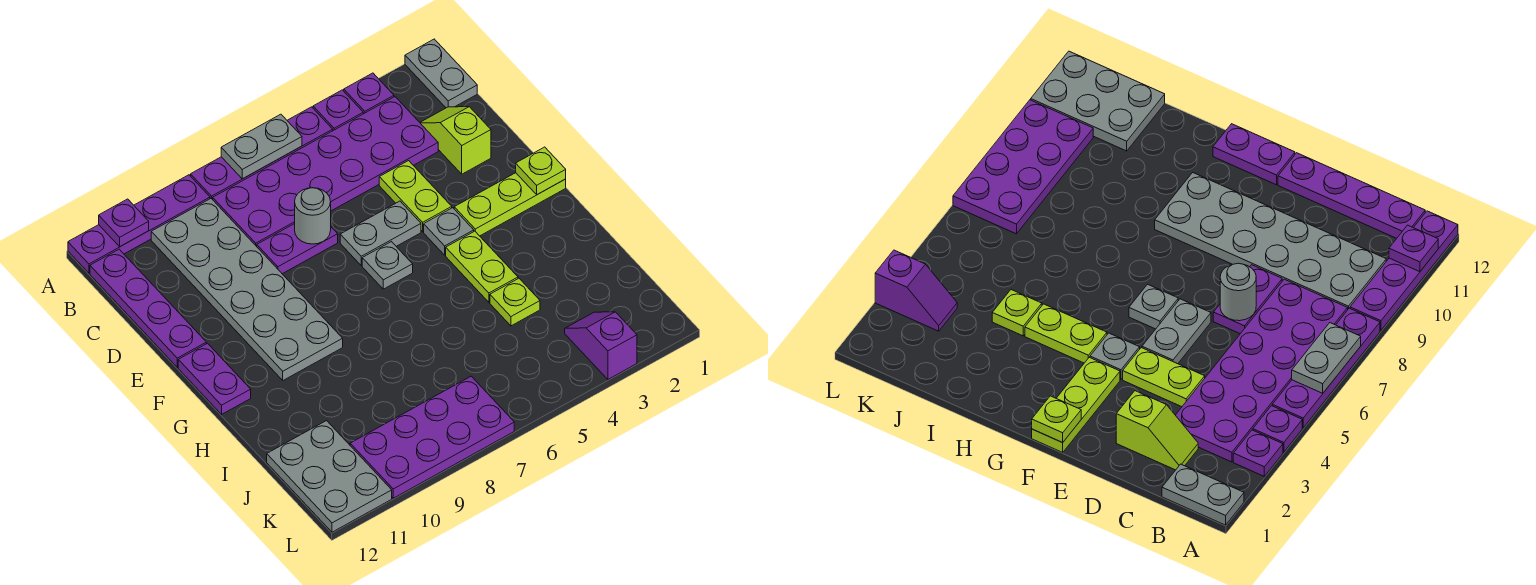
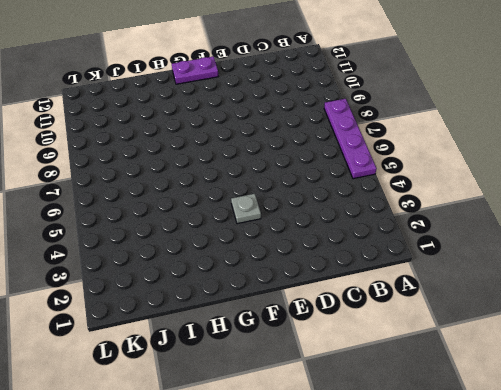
none -> grey 1x2 plate [405,39,477,108]
none -> purple 1x1 plate [344,73,394,114]
none -> purple 1x1 plate [313,90,363,130]

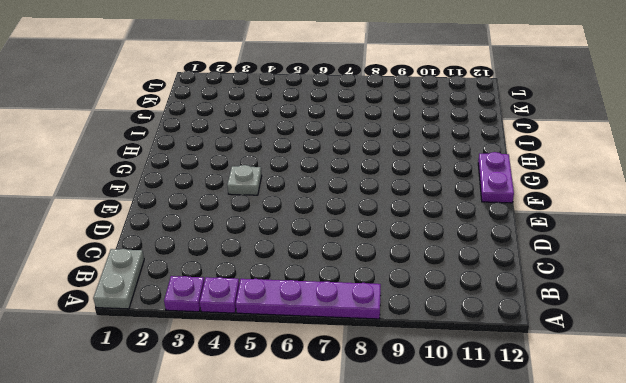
none -> purple 1x4 plate [68,175,210,273]
none -> purple 2x6 plate [213,97,438,246]
none -> grey 2x6 plate [151,199,343,380]

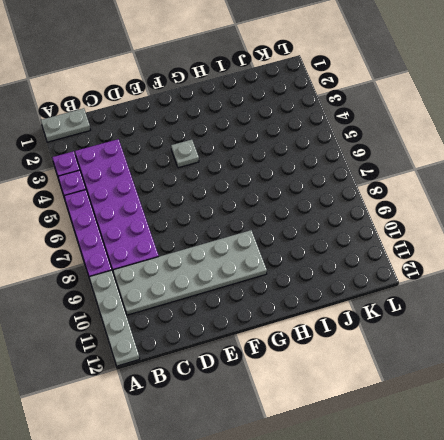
grey 1x4 plate [89,270,140,366] -> purple 1x4 plate [68,175,210,273]
none -> purple 1x4 plate [90,249,206,367]
none -> lime 1x2 slope [420,107,491,174]
none -> lime 1x2 plate [379,161,452,232]

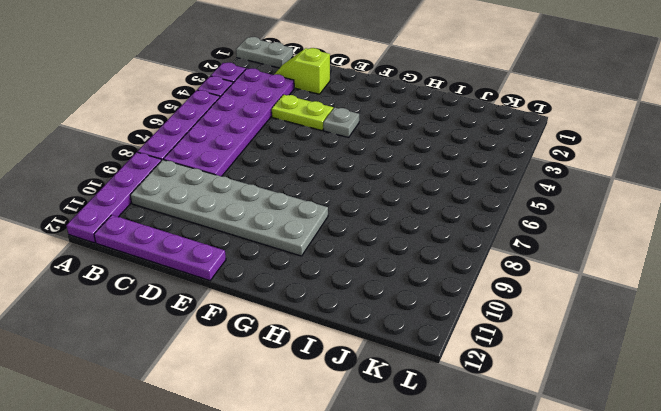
none -> purple 1x2 plate [257,224,338,274]
none -> grey 1x2 plate [340,201,421,266]
none -> lime 1x3 plate [454,173,566,236]

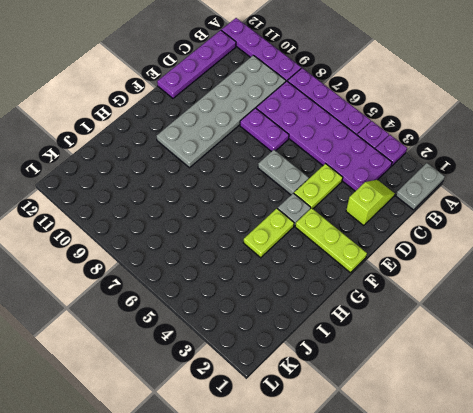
none -> grey 1x1 plate [362,242,413,289]
none -> purple 1x2 plate [178,343,251,414]
none -> lime 1x1 plate [490,278,540,326]

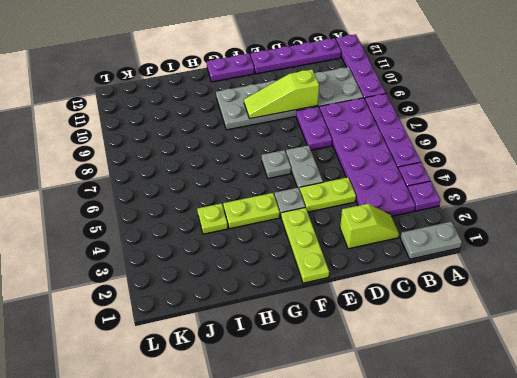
lime 1x3 slope [244,69,319,119] -> none
none -> grey 2x3 plate [267,421,392,532]
none -> purple 1x2 slope [565,312,637,379]
none -> purple 2x4 plate [350,376,514,498]

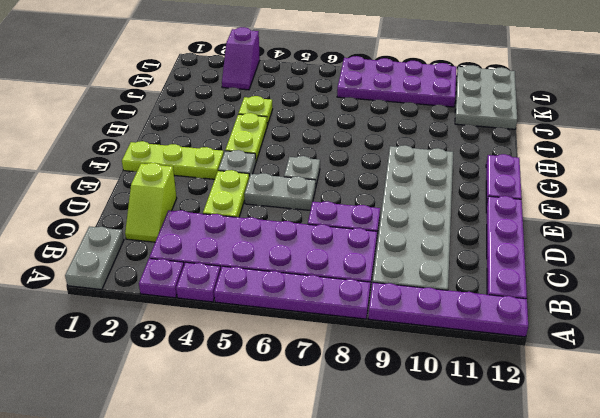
none -> grey 1x2 plate [221,114,302,179]
none -> purple 1x1 plate [99,199,149,247]
none -> grey 1x1 round brick [295,188,331,244]

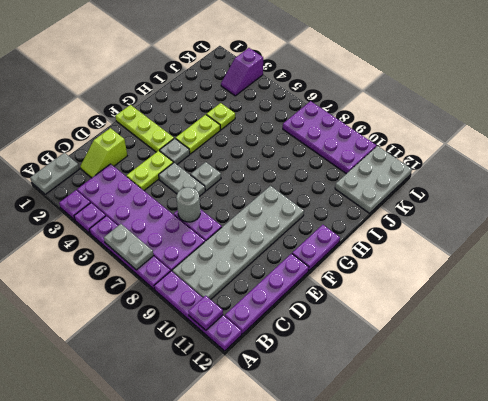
none -> lime 1x1 plate [516,147,566,195]

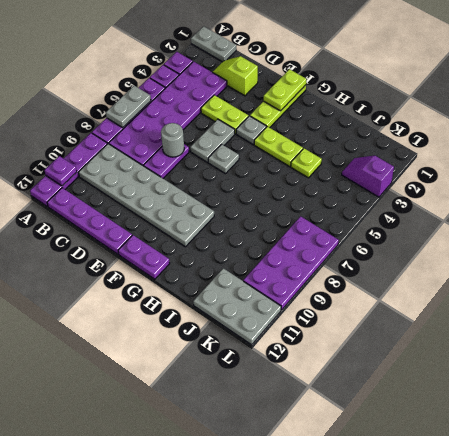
lime 1x2 plate [264,69,306,111] -> lime 1x1 plate [516,147,566,195]

